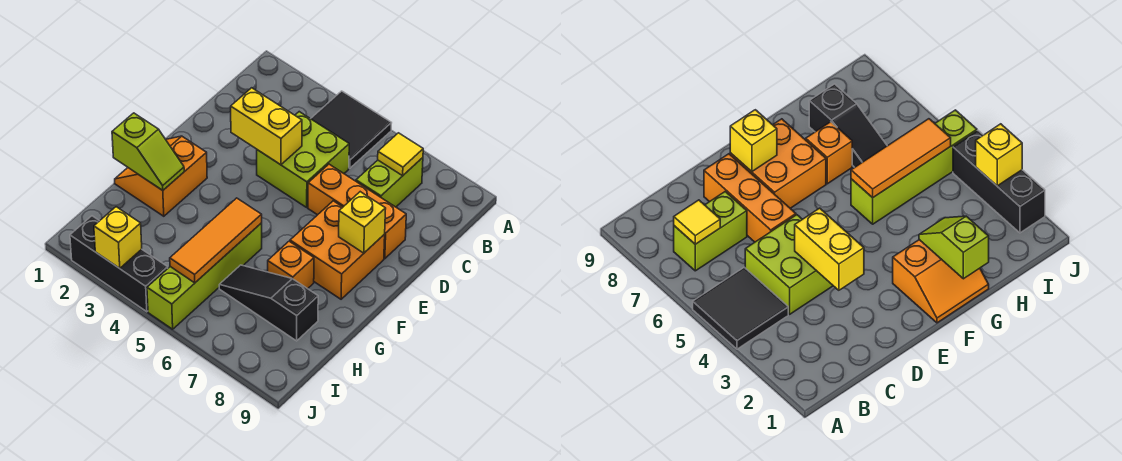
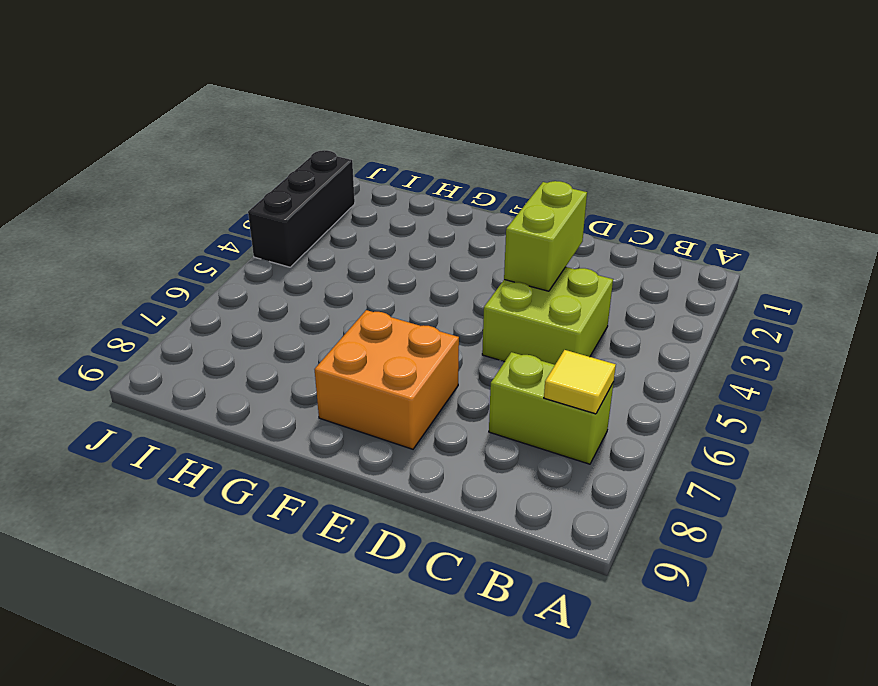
lime 1x2 brick [504,181,587,291] -> yellow 1x2 brick [231,88,302,165]
none -> black 2x2 tile [311,91,391,168]
none -> orange 1x3 brick [308,164,406,259]
none -> orange 2x2 slope [115,136,207,216]

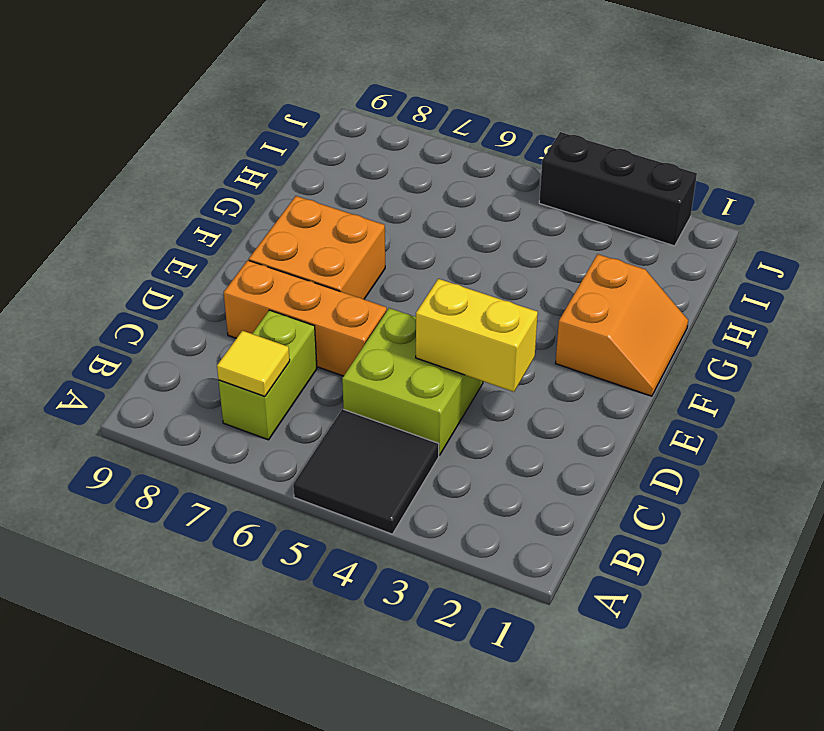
none -> lime 1x4 brick [147,223,262,329]
none -> orange 1x1 brick [268,241,314,289]
none -> black 1x3 slope [219,265,318,341]

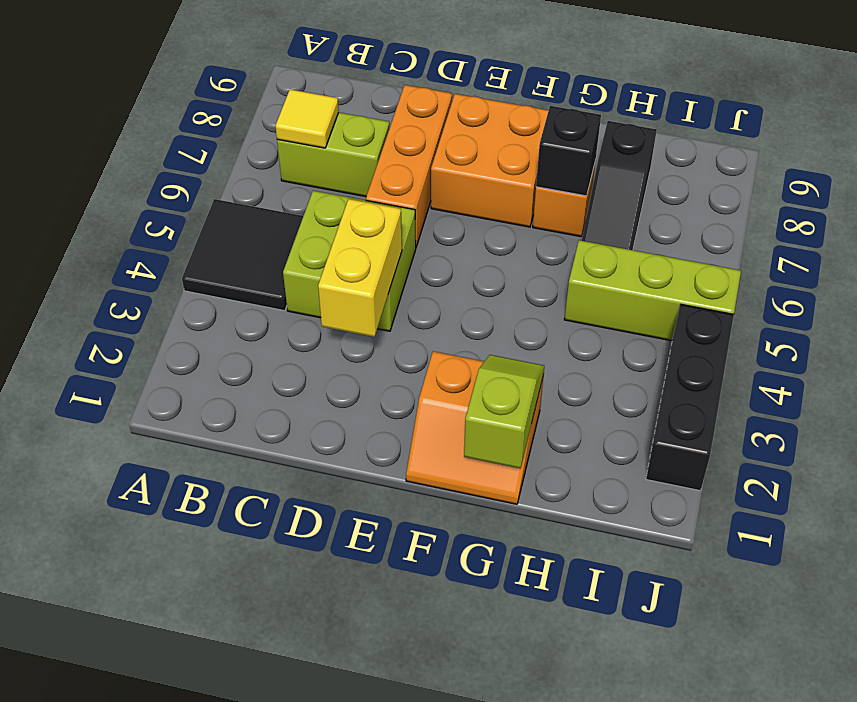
black 1x1 brick [536,106,601,196] -> none
lime 1x3 brick [564,240,741,341] -> lime 1x4 brick [147,223,262,329]
none -> yellow 1x1 brick [339,192,386,253]
none -> orange 1x3 tile [170,198,262,283]
none -> yellow 1x1 brick [94,207,142,268]

